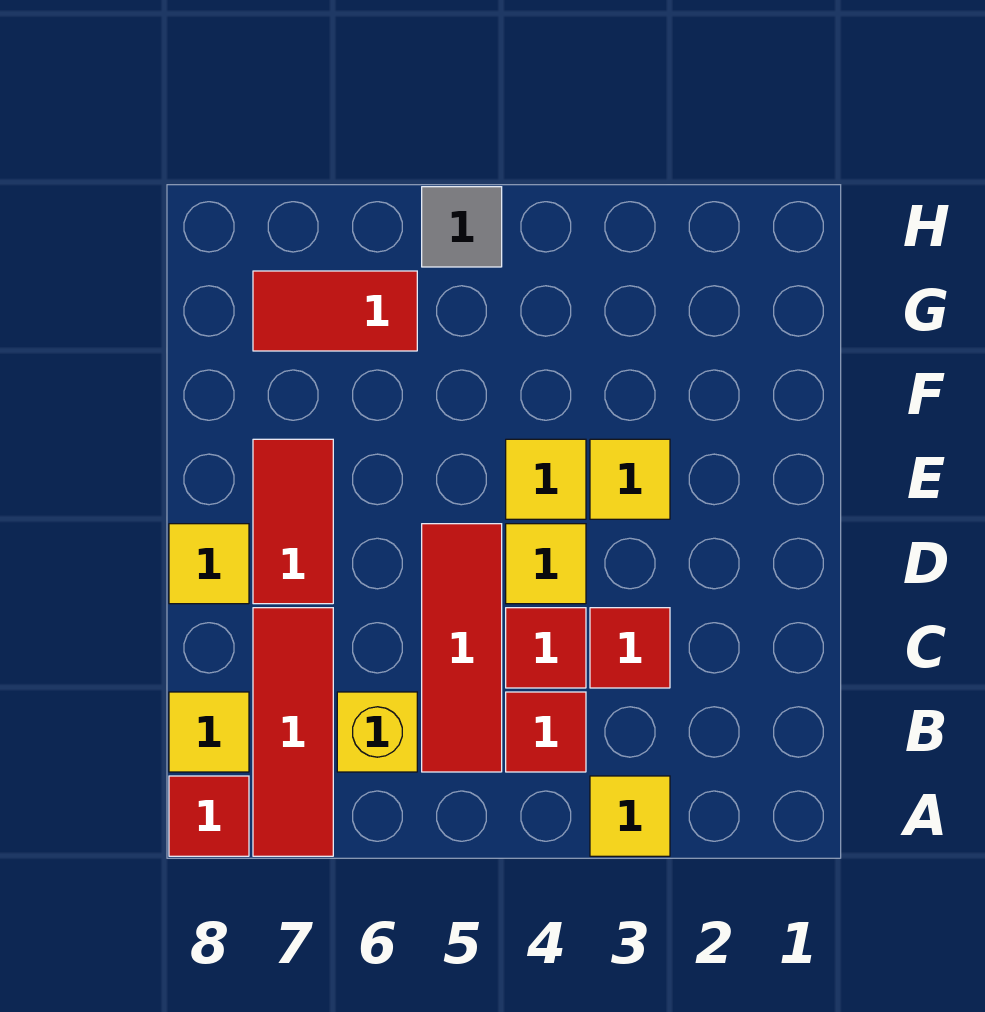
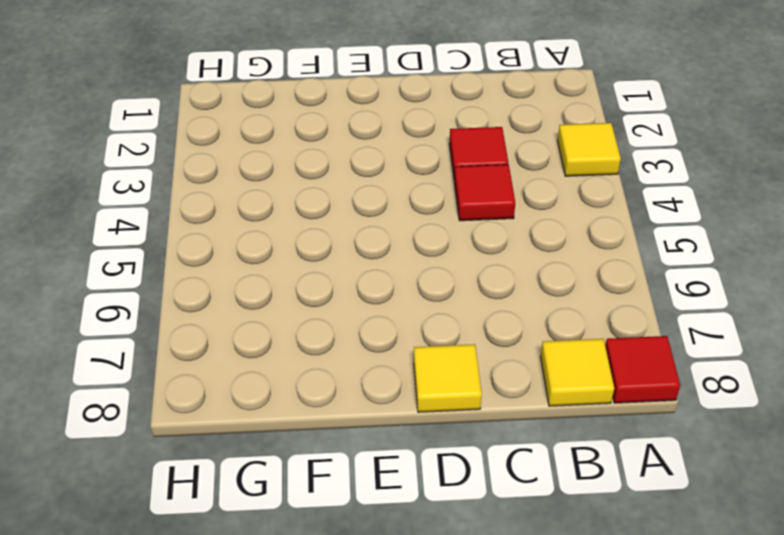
none -> red 1x3 tile [253,608,333,856]
none -> red 1x1 tile [506,692,586,772]
none -> red 1x3 tile [422,524,502,772]

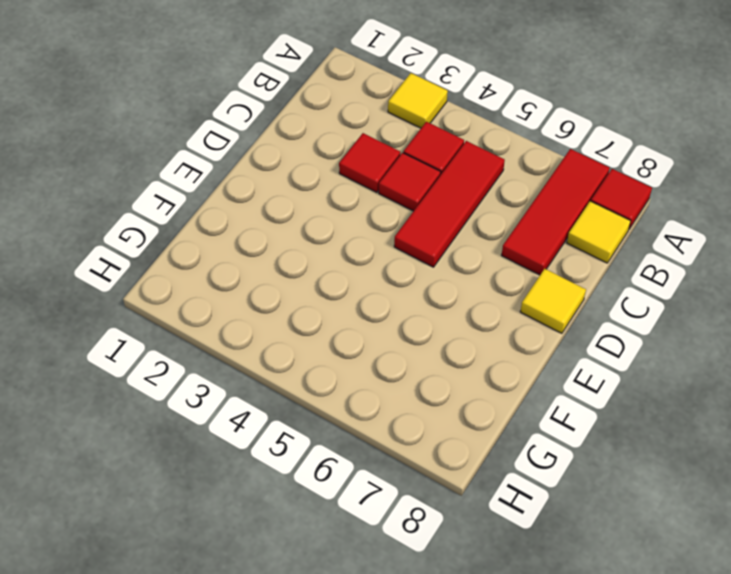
none -> yellow 1x1 brick [337,692,417,772]
none -> yellow 1x1 tile [506,524,586,604]
none -> red 1x2 tile [253,439,333,604]

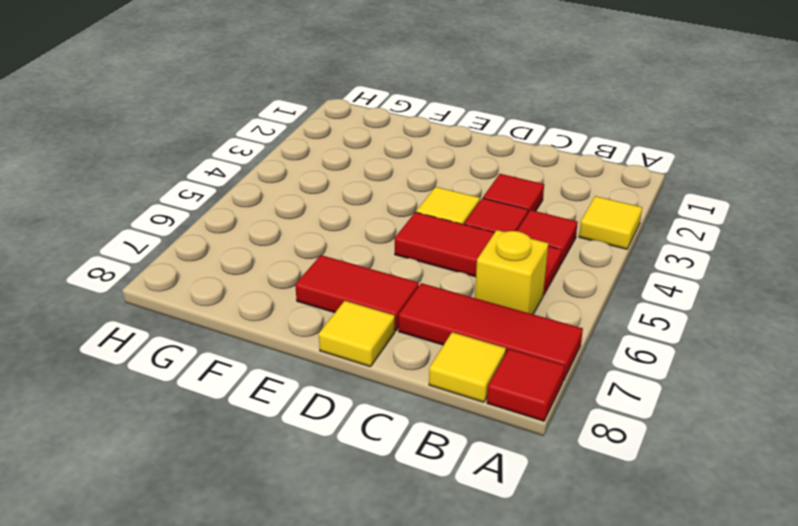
none -> yellow 1x1 tile [590,439,670,519]
none -> yellow 1x1 tile [506,439,586,519]
none -> red 1x2 tile [253,271,417,351]

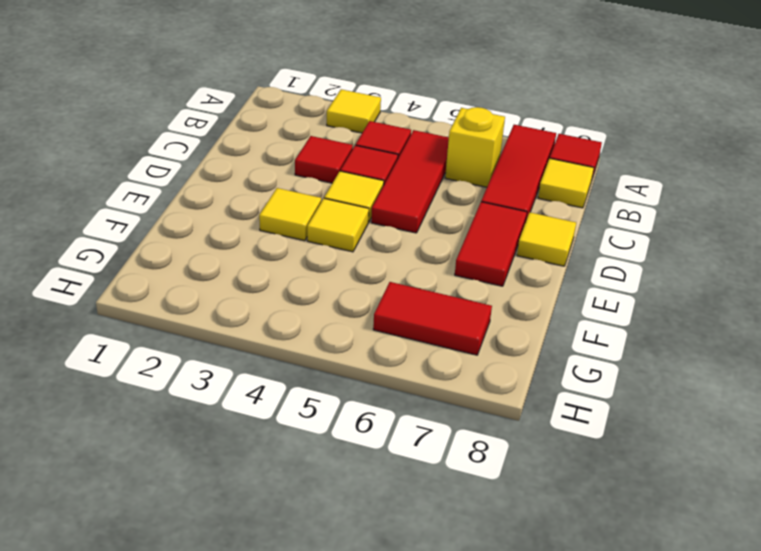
none -> grey 1x1 tile [422,187,502,267]

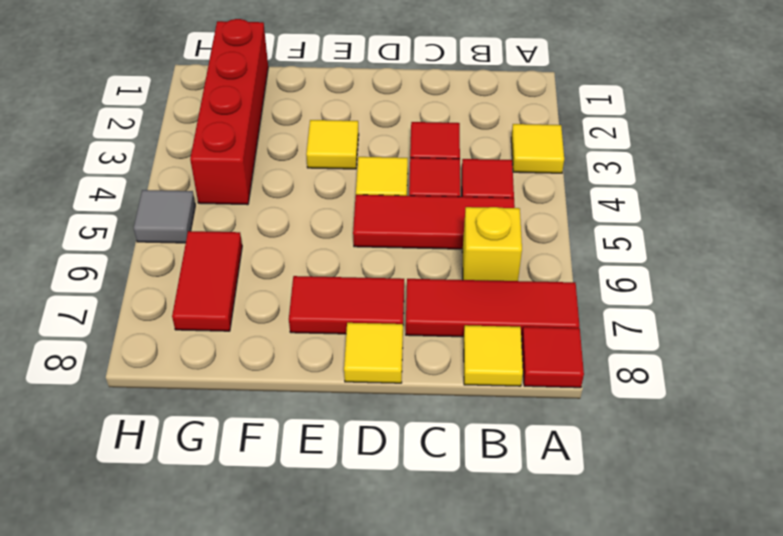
red 1x4 brick [190,19,268,205] -> none
none -> yellow 1x1 tile [506,439,586,519]

